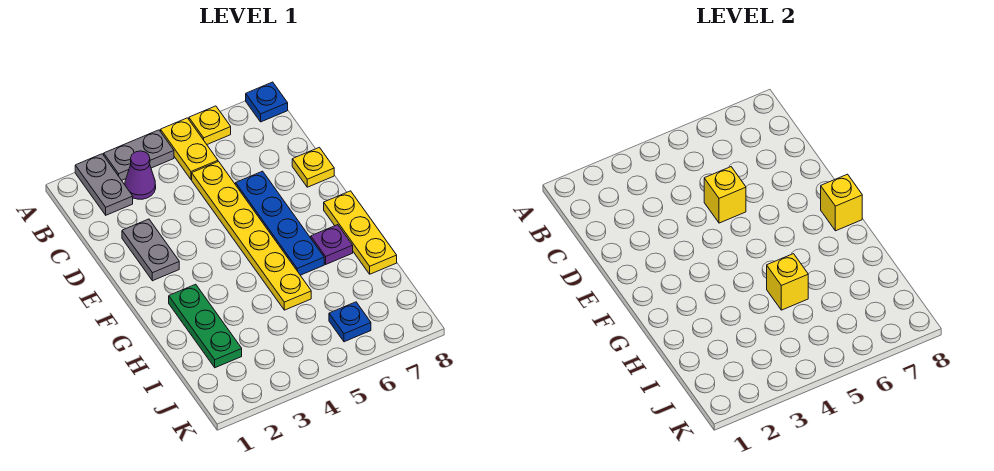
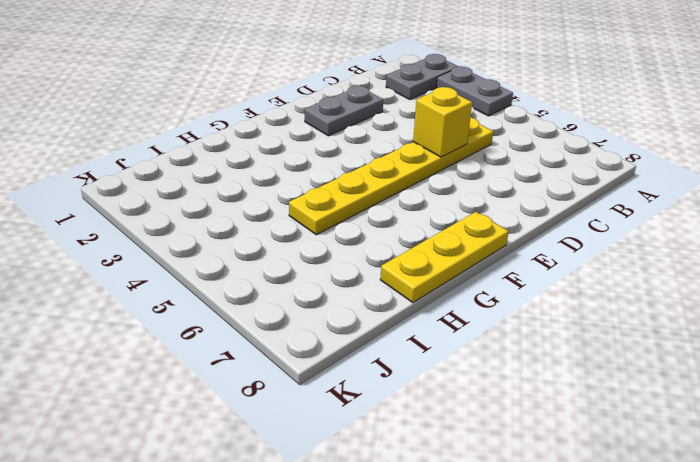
none -> yellow 1x2 plate [161,118,218,180]
none -> yellow 1x1 plate [189,106,231,144]
none -> blue 1x1 plate [246,82,288,122]

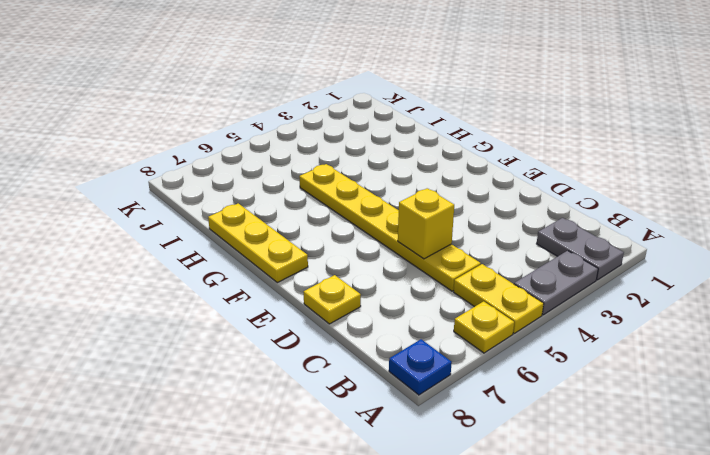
none -> purple 1x1 cone [125,151,156,199]
none -> grey 1x2 plate [122,219,179,281]
none -> blue 1x4 plate [236,171,324,275]

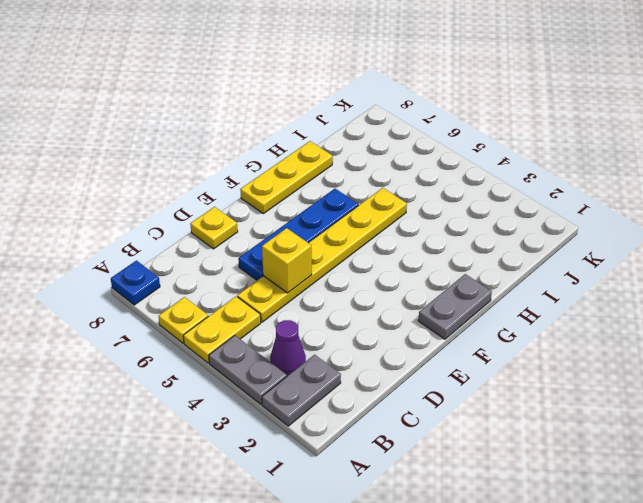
grey 1x2 plate [418,274,492,339] -> grey 1x2 plate moved to [122,219,179,281]
none -> green 1x3 plate [169,284,242,368]
none -> purple 1x1 plate [311,225,353,264]
none -> blue 1x1 plate [329,302,371,342]

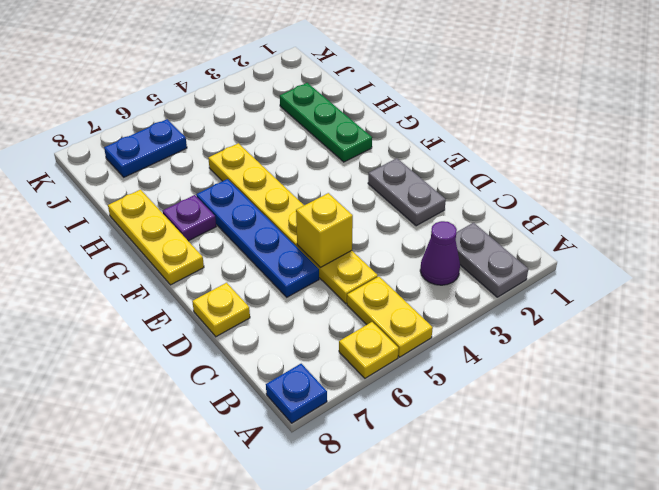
blue 1x2 plate [104,119,187,177] -> blue 1x1 plate [329,302,371,342]
none -> grey 1x2 plate [104,130,174,180]
none -> yellow 1x1 brick [821,174,862,231]
none -> yellow 1x1 brick [767,254,808,310]

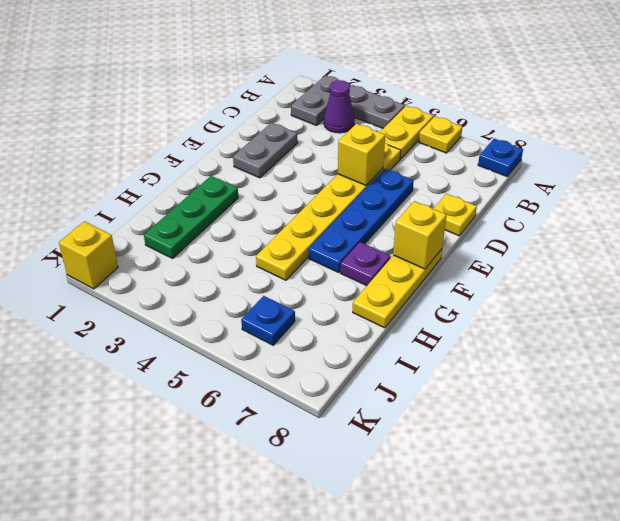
yellow 1x1 brick [59,221,118,289] -> yellow 1x1 brick moved to [767,254,808,310]

